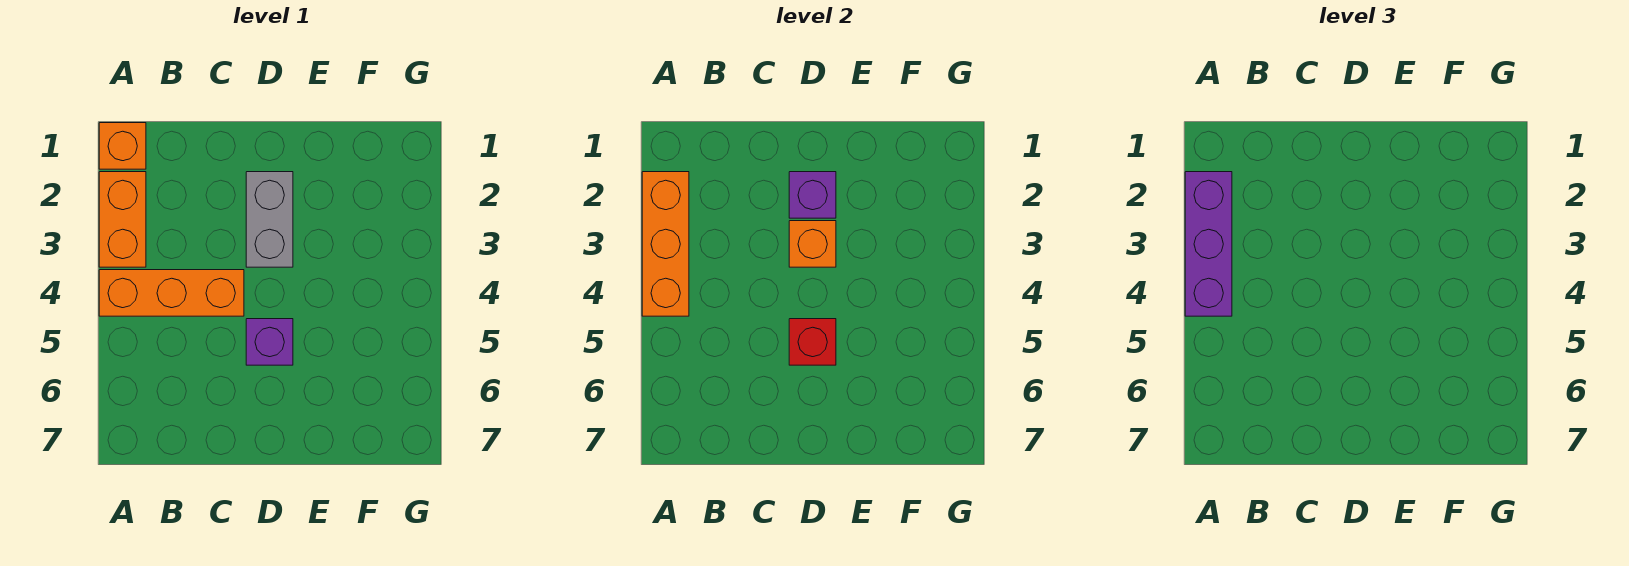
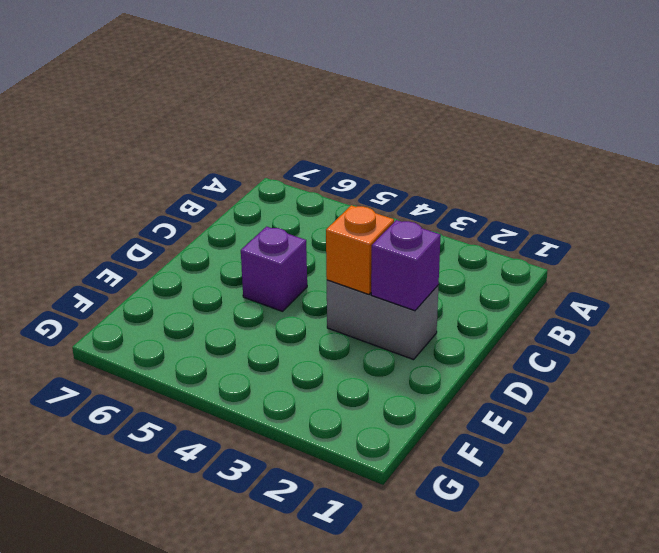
none -> orange 1x1 brick [99,123,146,169]
none -> orange 1x2 brick [99,172,146,267]

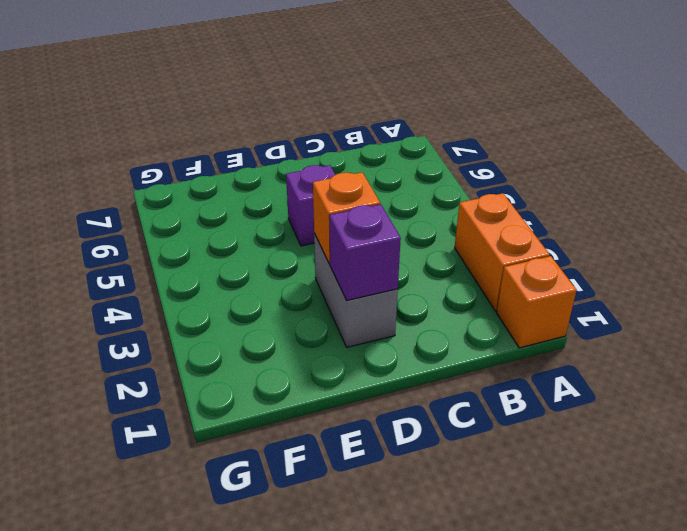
none -> orange 1x3 brick [99,270,244,316]
none -> orange 1x3 brick [642,172,689,316]

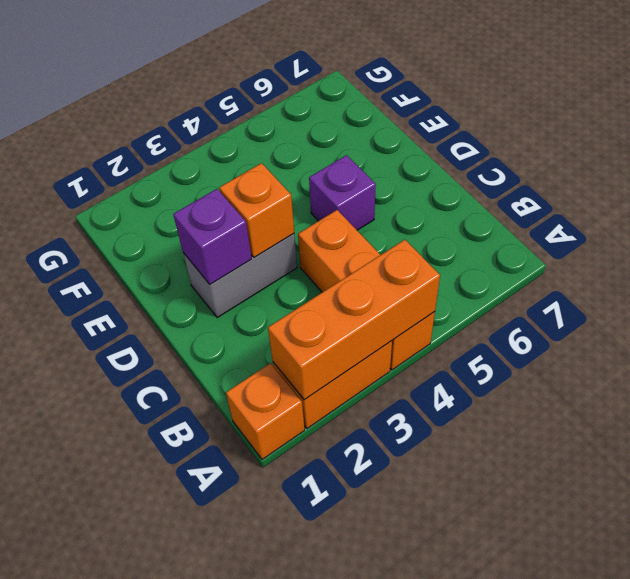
none -> red 1x1 brick [789,319,836,365]
none -> purple 1x3 brick [1185,172,1232,316]

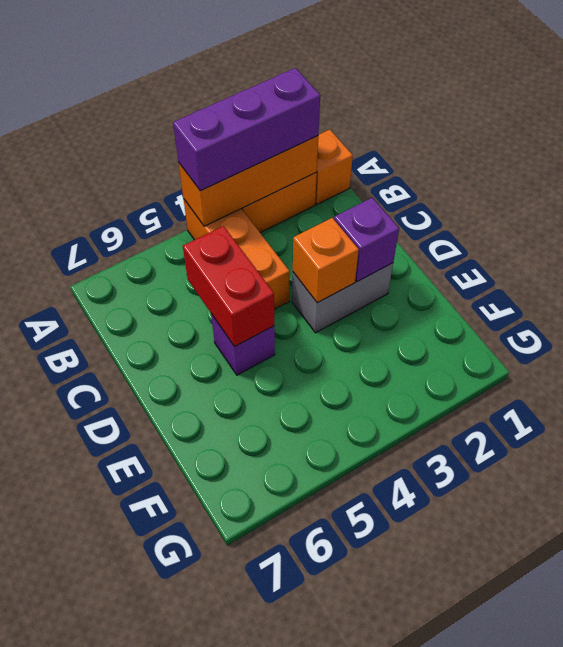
red 1x2 brick [183,226,274,347] -> red 1x1 brick [789,319,836,365]

